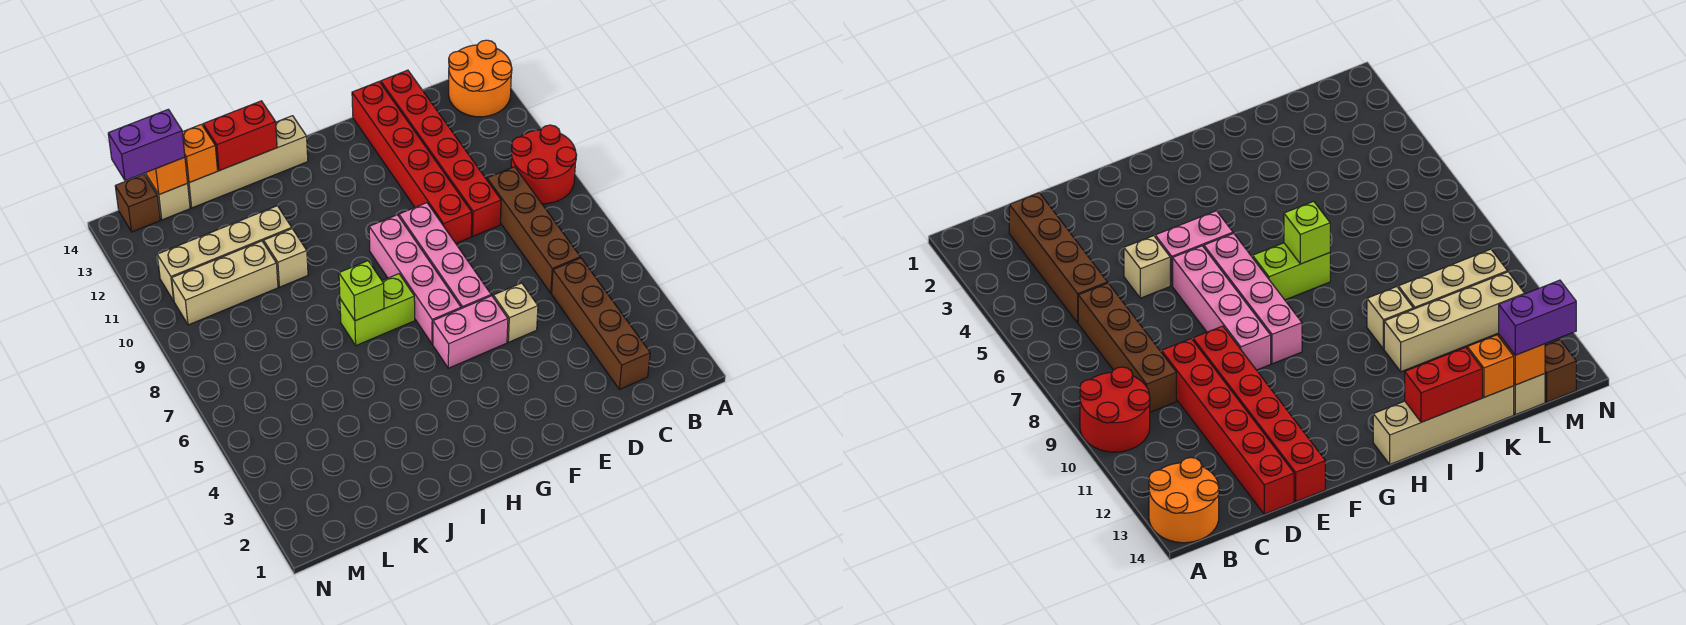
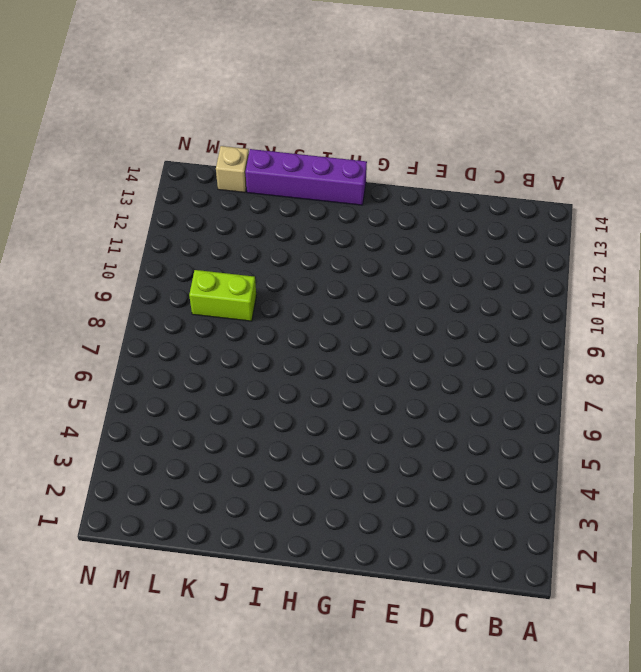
purple 1x4 brick [245,149,367,205] -> tan 1x4 brick [187,116,308,208]
lime 1x2 brick [189,270,256,321] -> lime 1x2 brick moved to [340,274,415,345]
none -> red 2x2 round brick [511,125,577,204]
none -> orange 2x2 round brick [449,40,512,117]
none -> brown 1x4 brick [552,258,650,389]

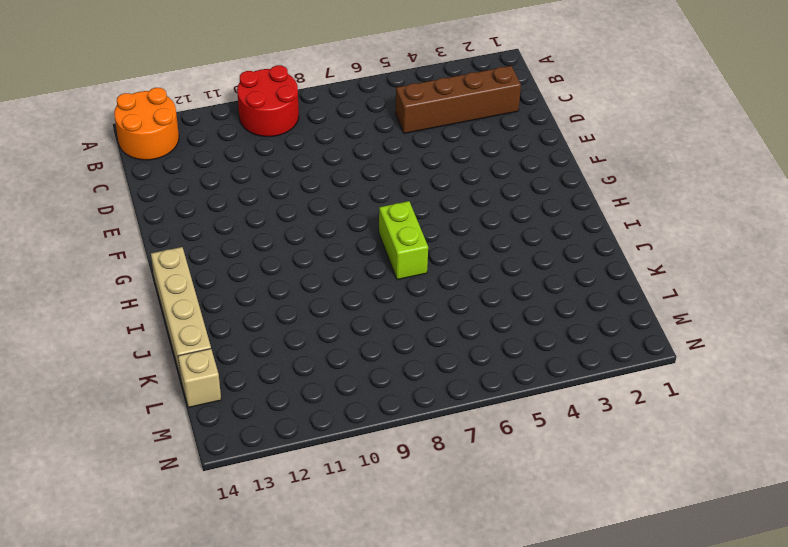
none -> brown 1x4 brick [487,167,580,293]
none -> red 1x6 brick [381,70,501,236]
none -> tan 1x1 brick [493,283,538,342]

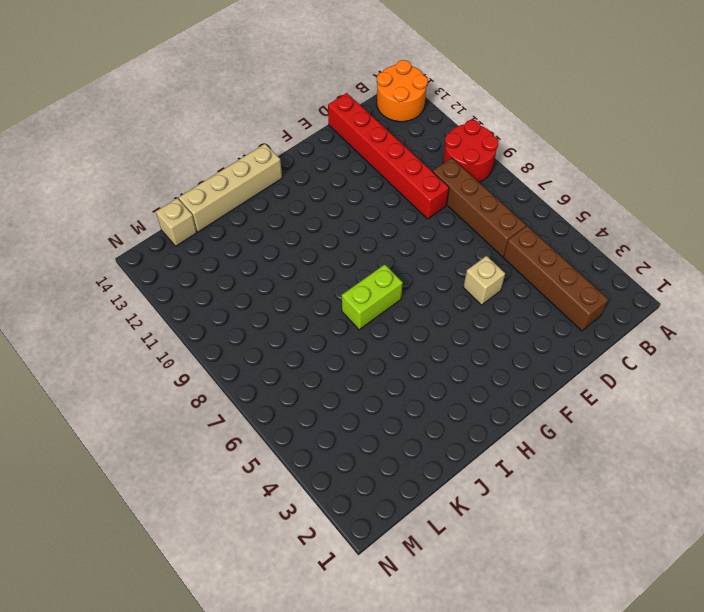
none -> red 1x6 brick [352,82,472,243]
none -> pink 1x2 brick [433,296,508,368]
none -> pink 1x4 brick [399,203,491,309]

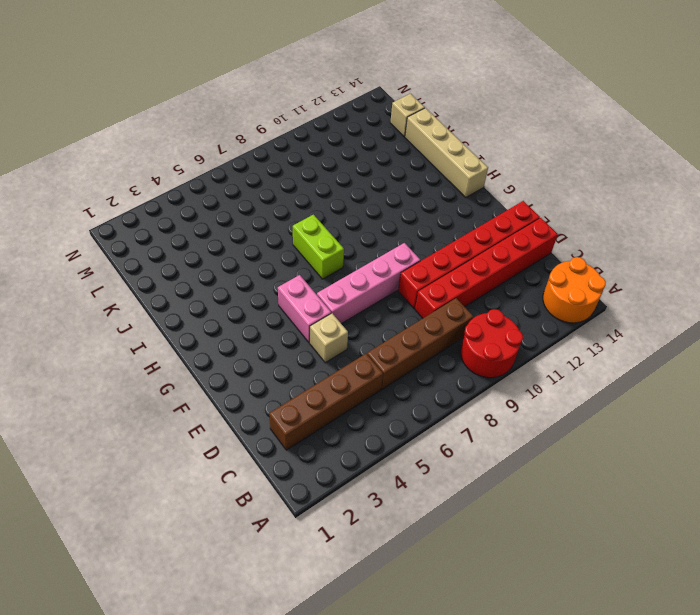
none -> pink 1x4 brick [369,215,461,344]
none -> tan 1x1 brick [264,229,308,287]
none -> tan 1x4 brick [157,206,292,301]

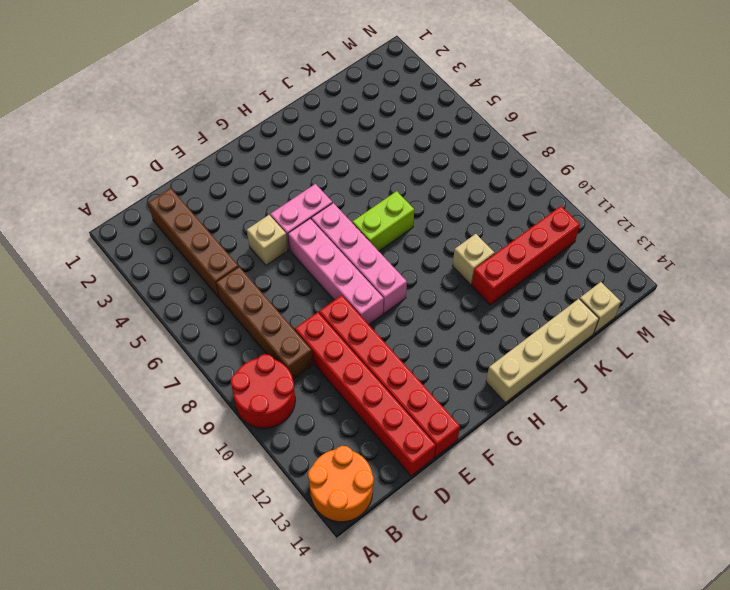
red 1x4 brick [472,206,580,305] -> tan 1x4 brick [157,206,292,301]
none -> tan 1x3 brick [172,241,278,325]
none -> brown 1x1 brick [115,174,160,232]
none -> lime 1x1 brick [339,261,384,321]

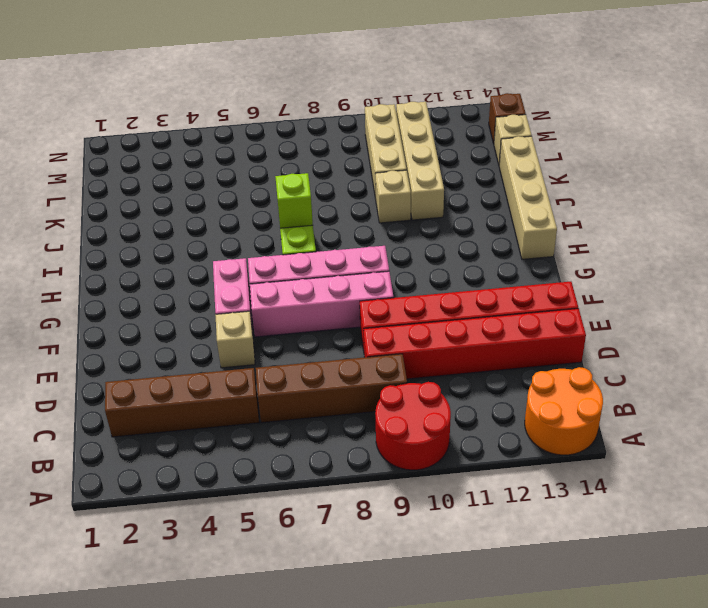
none -> red 1x2 brick [203,101,277,171]
none -> orange 1x1 brick [182,124,218,183]
none -> orange 1x1 brick [146,157,188,194]

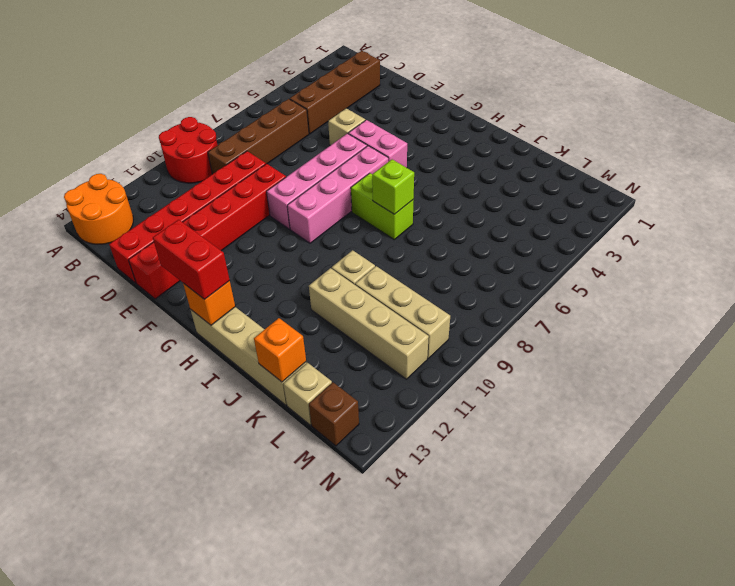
red 1x2 brick [153,220,230,300] -> red 1x2 brick moved to [203,101,277,171]
orange 1x1 brick [183,281,235,325] -> orange 1x1 brick moved to [146,157,188,194]
none -> purple 1x2 brick [108,109,185,181]

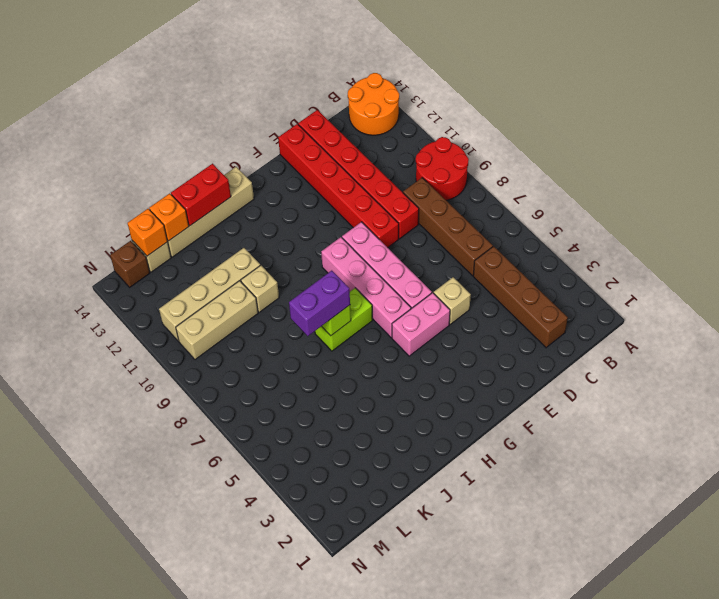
purple 1x2 brick [289,271,350,336] -> purple 1x2 brick moved to [108,109,185,181]

